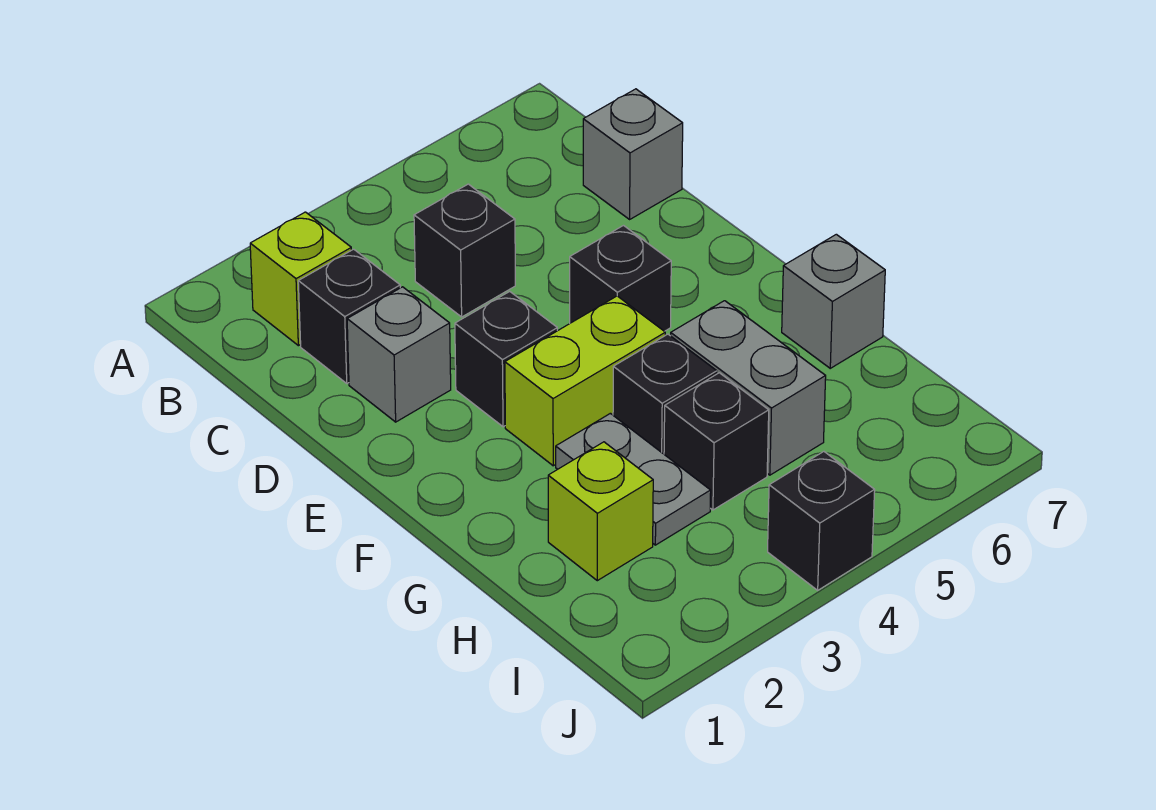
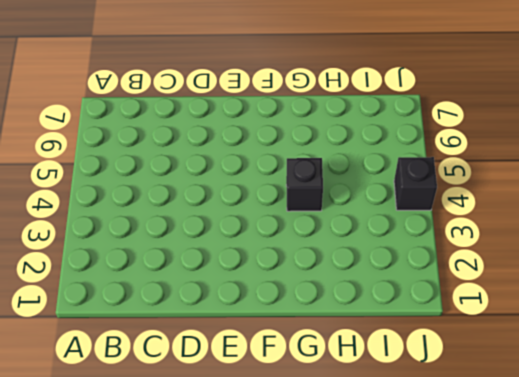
none -> lime 1x1 brick [250,212,351,346]
none -> black 1x1 brick [298,249,400,383]
none -> black 1x1 brick [414,184,515,317]

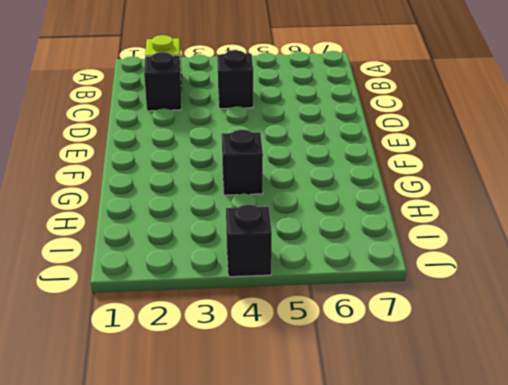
none -> grey 1x1 brick [583,89,683,219]
none -> grey 1x1 brick [347,287,451,422]
none -> black 1x1 brick [455,291,557,427]

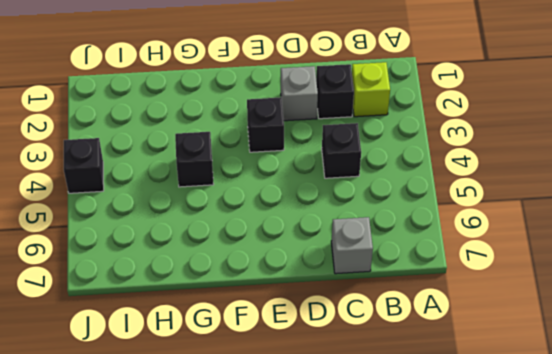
none -> black 1x1 brick [570,226,671,331]
none -> lime 1x2 brick [505,296,665,466]
none -> grey 1x2 plate [556,413,711,545]

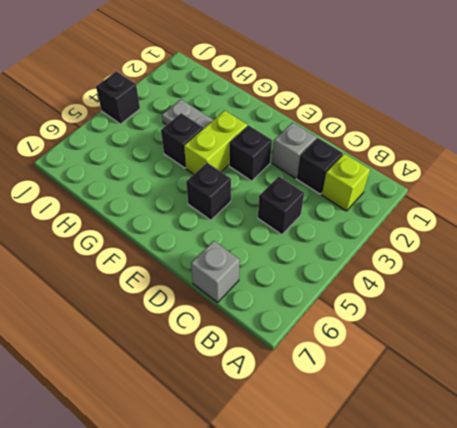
none -> grey 1x2 brick [671,301,826,475]
none -> grey 1x1 brick [782,234,885,368]
none -> lime 1x1 brick [548,442,653,581]

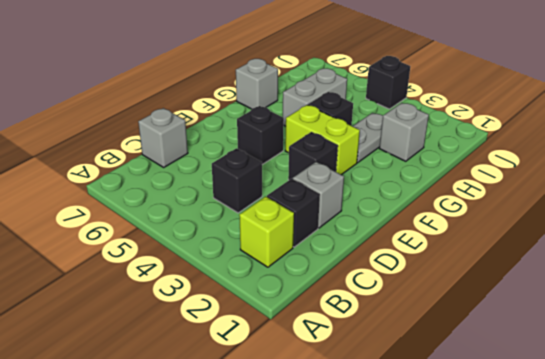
grey 1x1 brick [379,103,429,161] -> lime 1x1 brick [548,442,653,581]
none -> black 1x1 brick [664,373,769,510]

